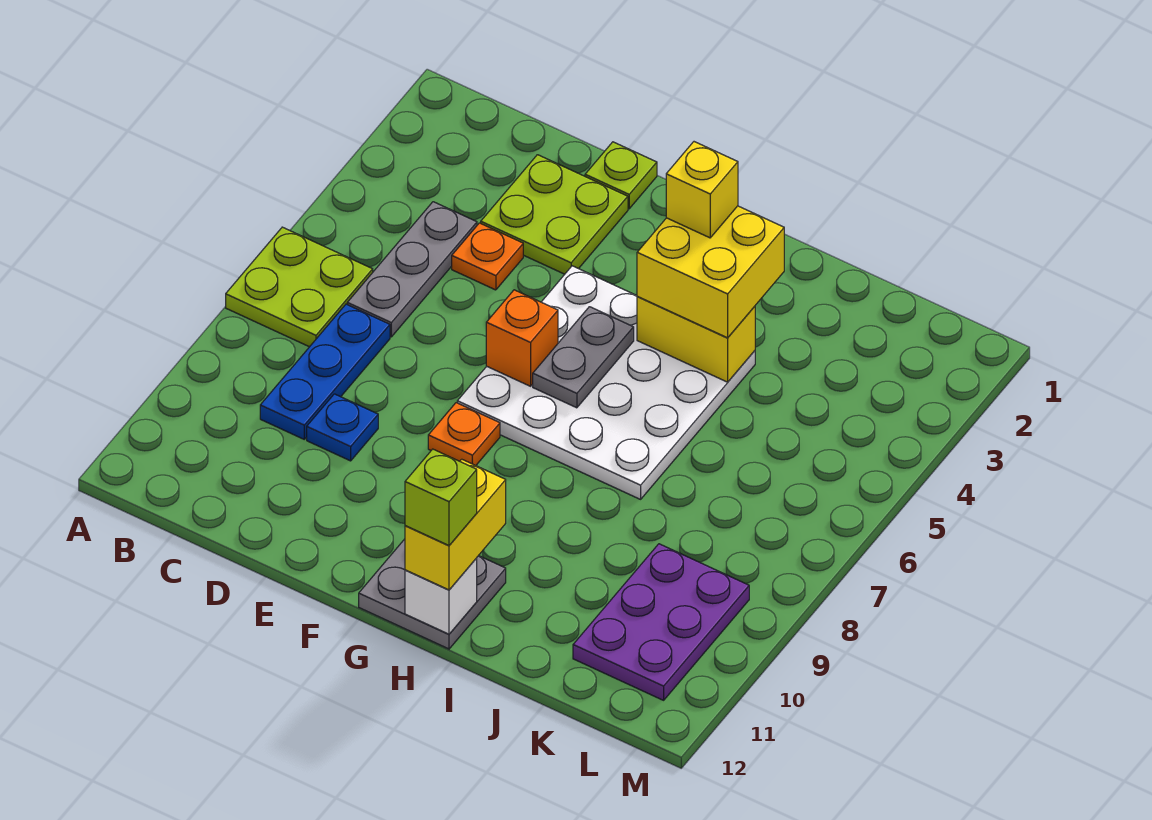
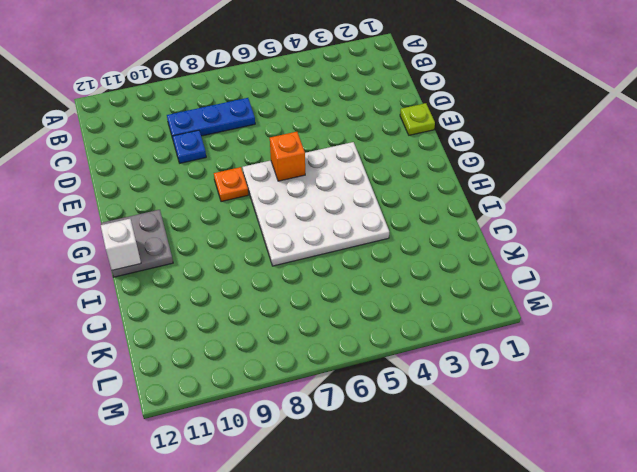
none -> lime 2x2 plate [226,227,373,347]
none -> grey 1x3 plate [347,202,477,337]
none -> lime 2x2 plate [481,155,628,274]

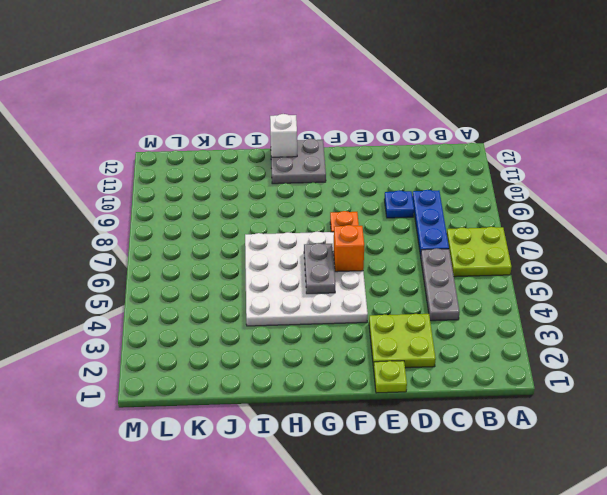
none -> orange 1x1 plate [452,223,523,290]
none -> purple 2x3 plate [573,544,749,700]
none -> yellow 1x2 brick [637,297,755,382]

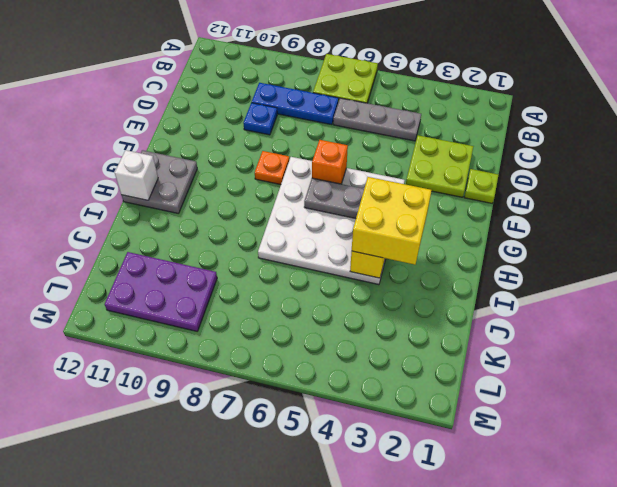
none -> orange 1x1 plate [452,223,523,290]
none -> yellow 1x2 brick [405,459,506,590]
none -> yellow 1x1 brick [666,142,738,238]

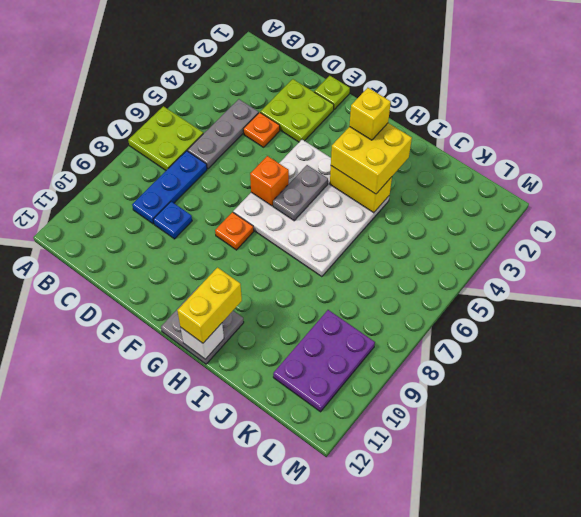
none -> lime 1x1 brick [405,449,477,545]

